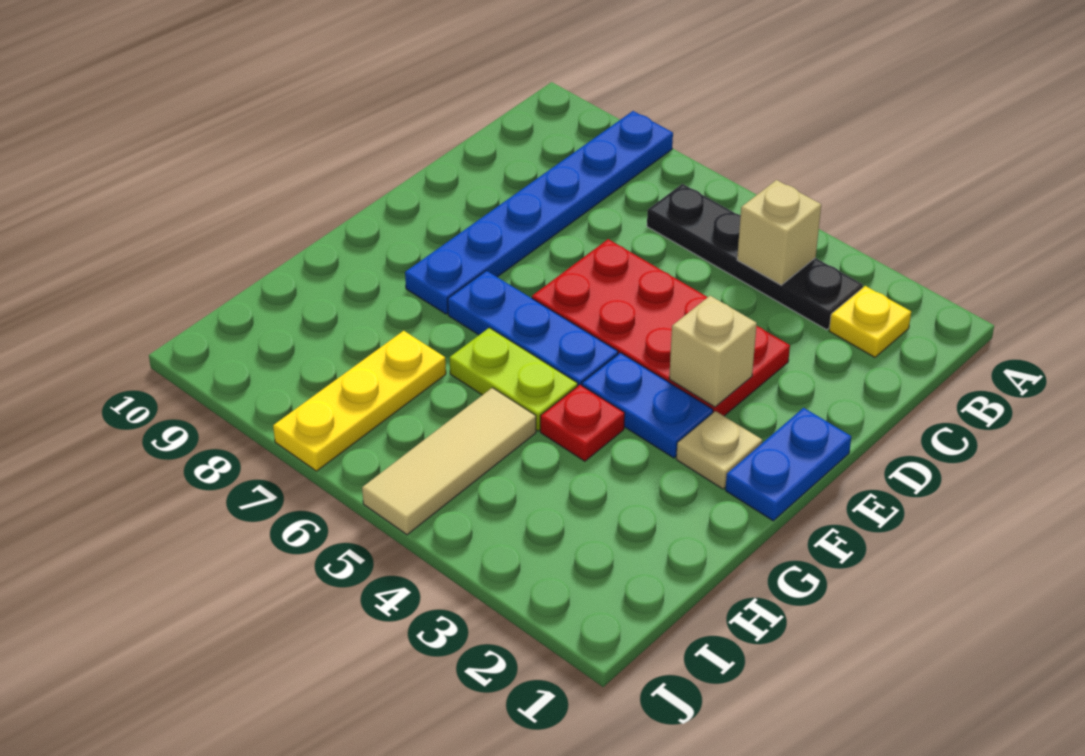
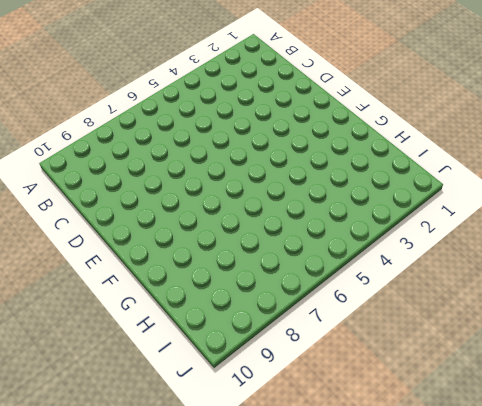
none -> blue 1x6 plate [405,111,673,314]
none -> yellow 1x1 plate [829,286,911,357]
none -> black 1x4 plate [647,184,863,330]

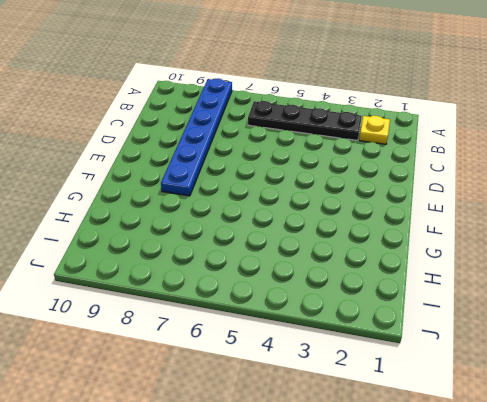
none -> red 2x4 plate [532,239,790,416]
none -> blue 1x2 plate [725,408,851,521]
none -> tan 1x1 plate [676,411,762,489]

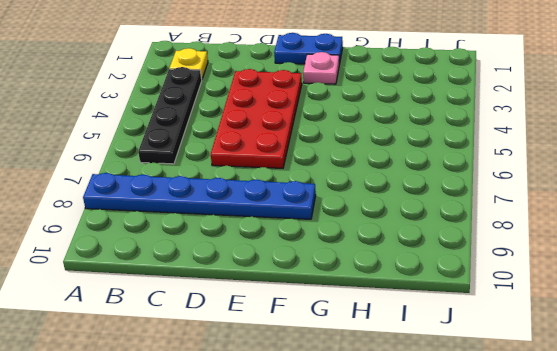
pink 1x1 plate [303,52,339,84] -> tan 1x1 plate [676,411,762,489]
none -> blue 1x2 plate [582,353,713,458]
none -> blue 1x3 plate [448,271,618,386]
none -> red 1x1 plate [540,385,625,461]

